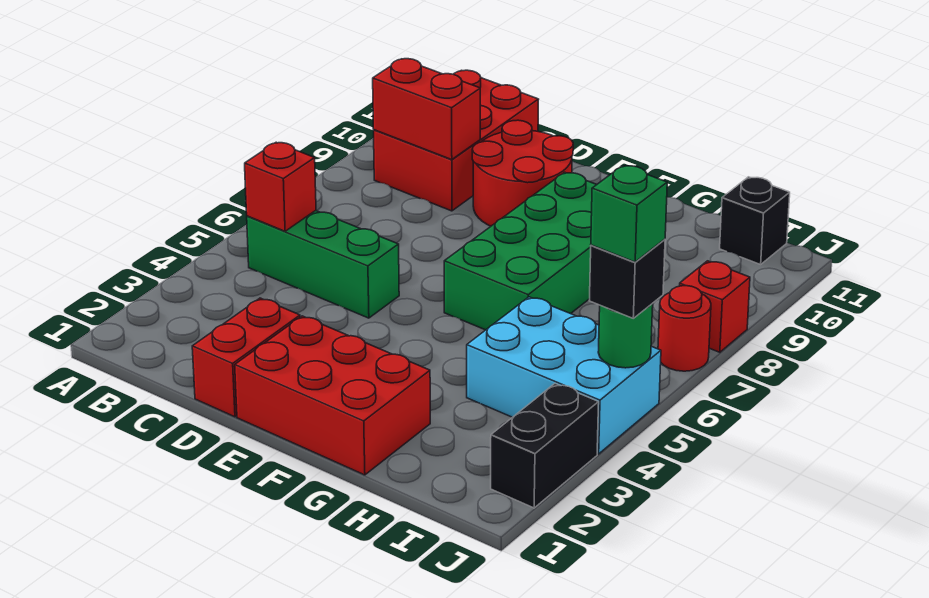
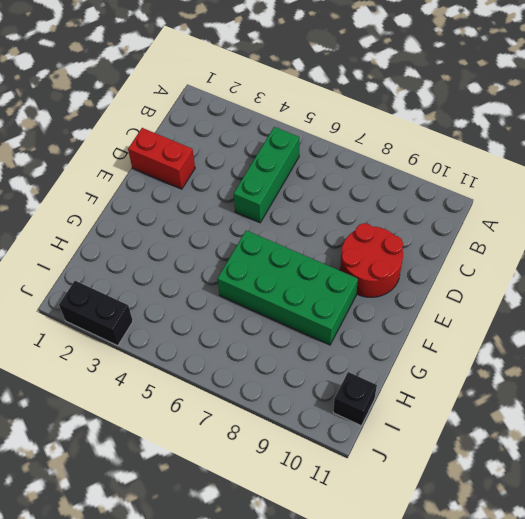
none -> red 2x3 brick [374,70,539,211]
none -> red 2x3 brick [235,316,430,475]
none -> cyan 2x3 brick [467,297,661,454]

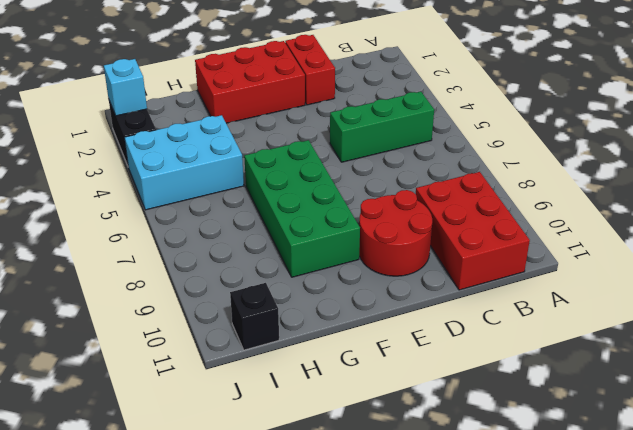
cyan 1x1 brick [104,59,147,116] -> none
none -> red 1x1 round brick [658,286,711,371]
none -> red 1x1 brick [680,261,750,352]
none -> red 1x1 brick [245,142,316,231]

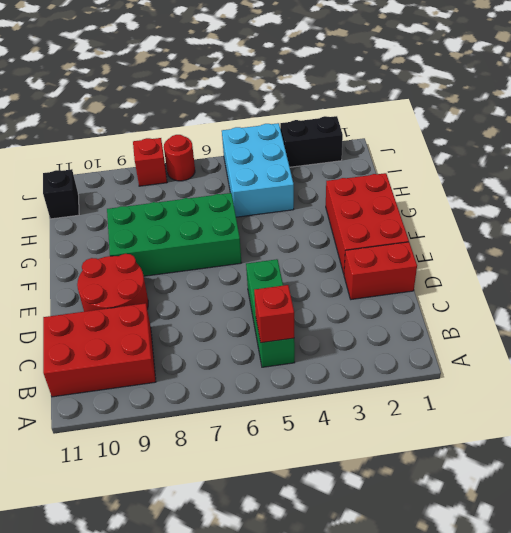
none -> red 1x2 brick [373,59,480,160]
none -> green 1x1 round brick [598,303,653,368]
none -> black 1x1 brick [589,239,665,318]

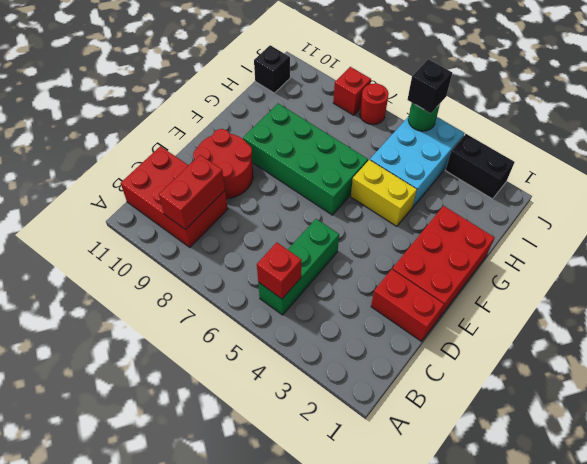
yellow 1x2 brick [351,160,417,226] -> none
none -> green 1x1 brick [591,165,667,262]

